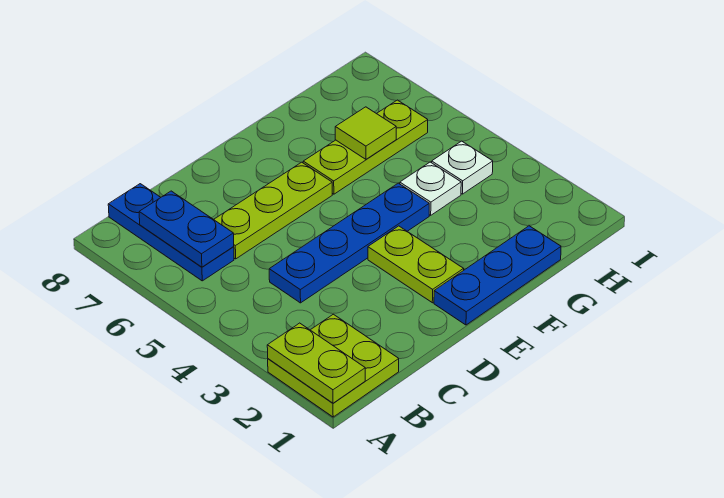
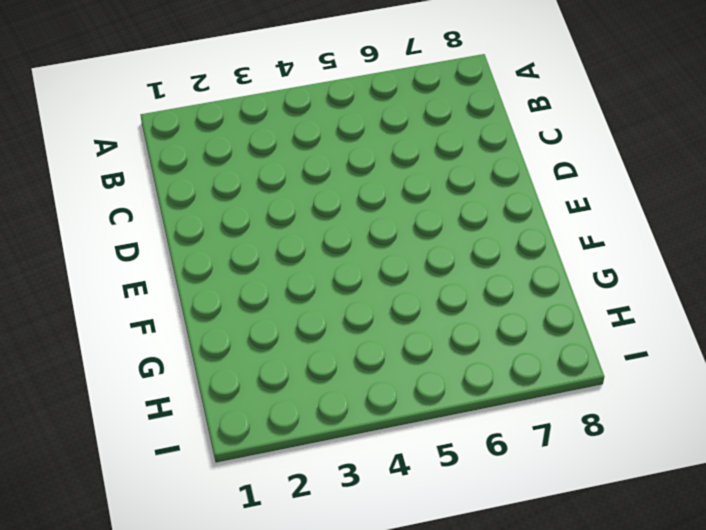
none -> lime 2x2 plate [268,314,399,417]
none -> blue 1x3 plate [108,184,234,281]
none -> blue 1x4 plate [269,183,429,303]

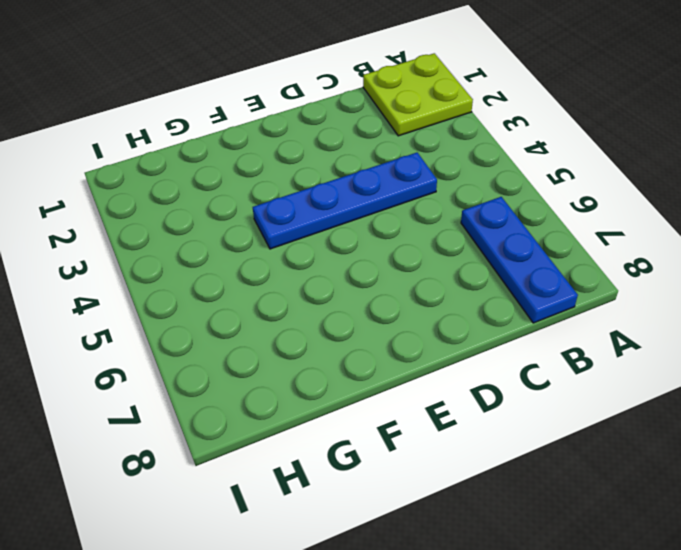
none -> lime 1x3 plate [214,162,332,259]
none -> blue 1x3 plate [434,226,561,325]
none -> lime 1x2 plate [368,226,464,303]

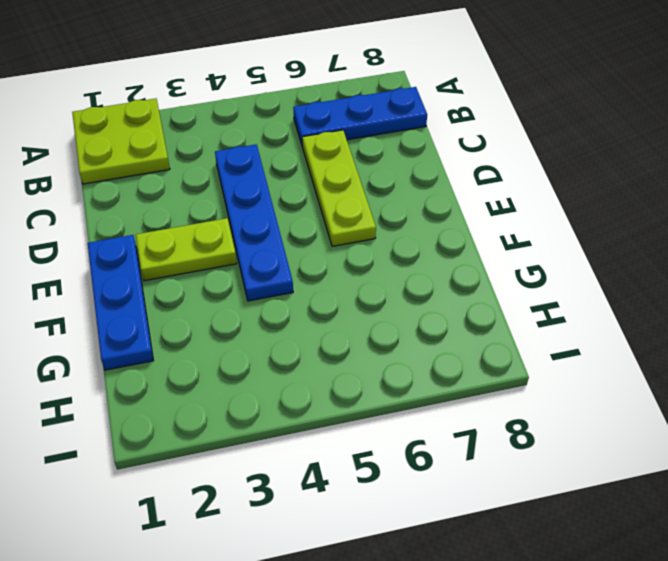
none -> lime 1x3 plate [303,100,428,194]
none -> white 1x1 plate [400,162,461,215]
none -> white 1x1 plate [432,141,493,194]

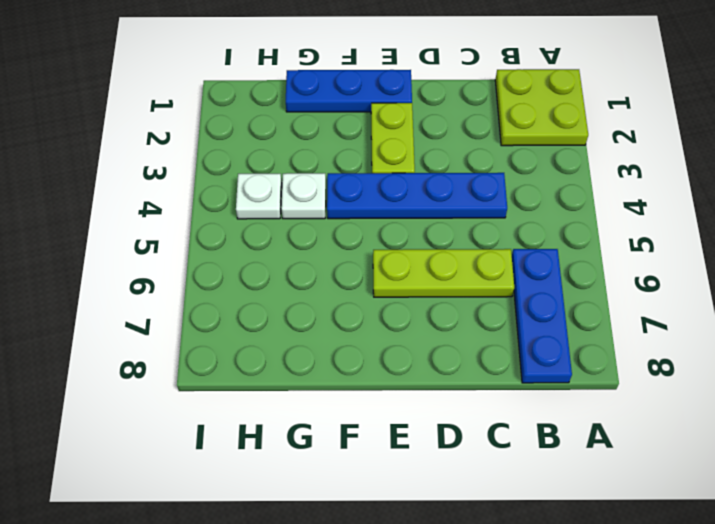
none -> lime 1x3 plate [303,100,428,194]
none -> lime 1x2 plate [267,323,365,403]
none -> blue 1x2 plate [139,191,234,267]

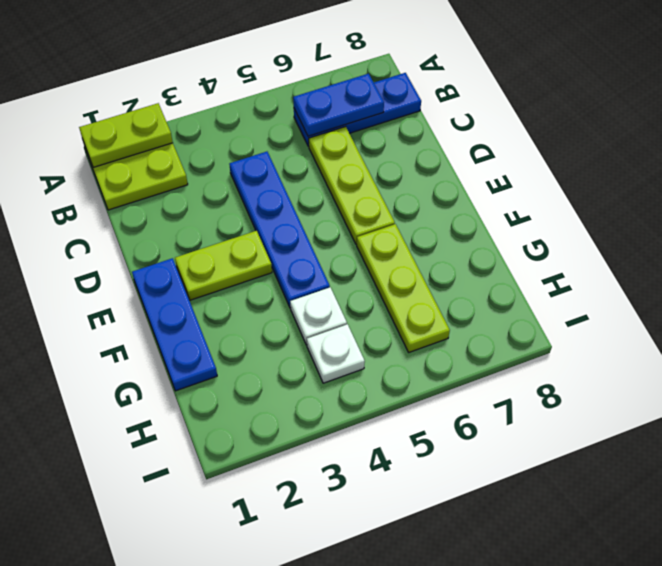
none -> lime 1x1 tile [335,107,396,159]

